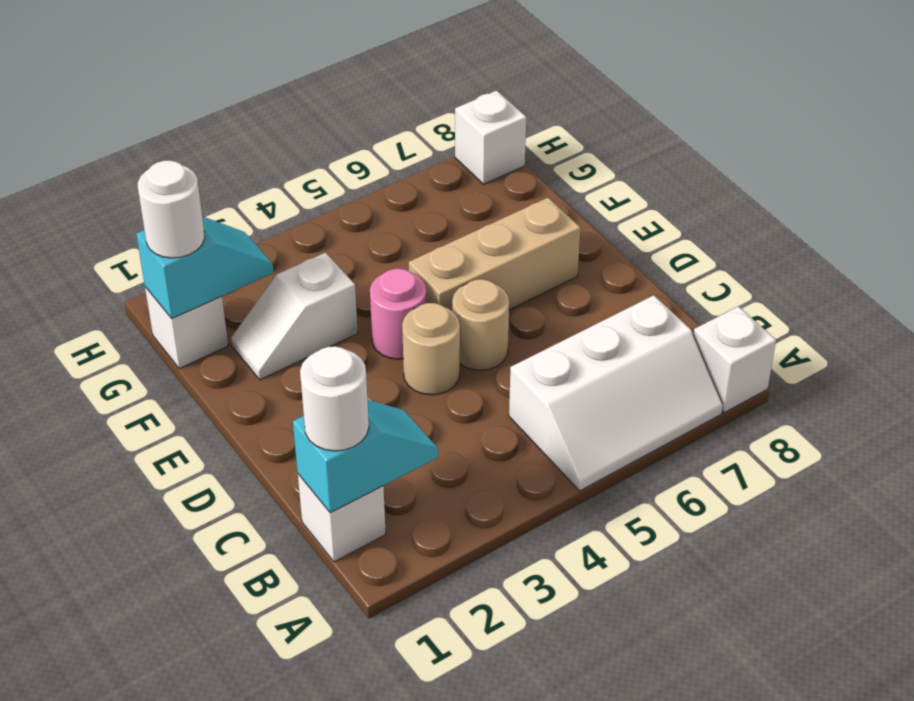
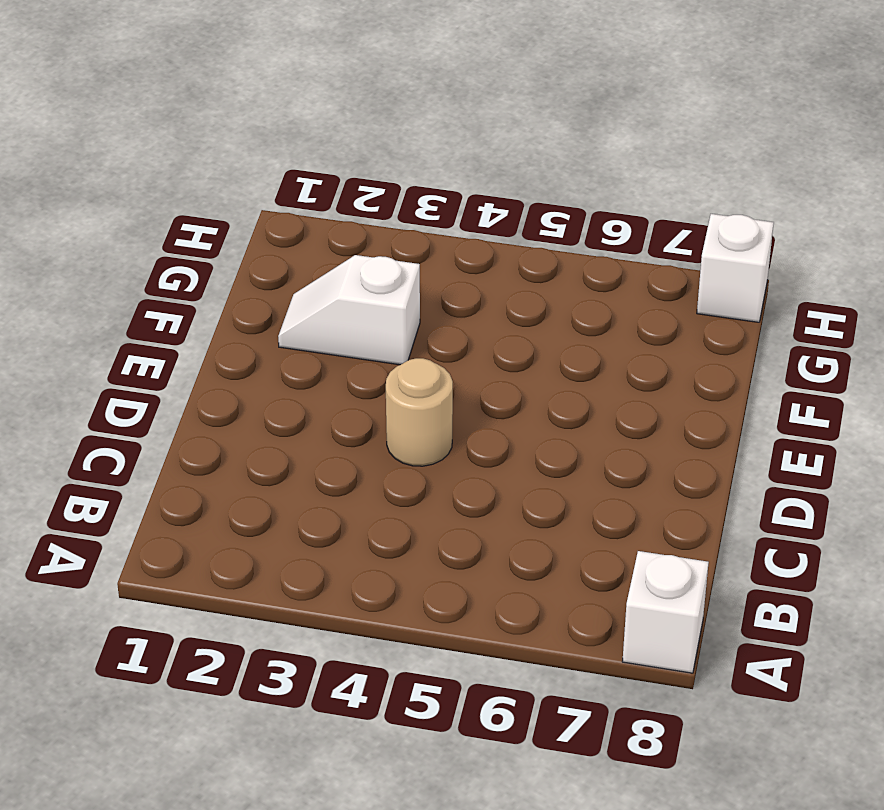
none -> white 2x3 slope [509,295,723,491]
none -> white 1x1 brick [298,474,386,562]
none -> tan 1x1 round brick [452,279,509,370]

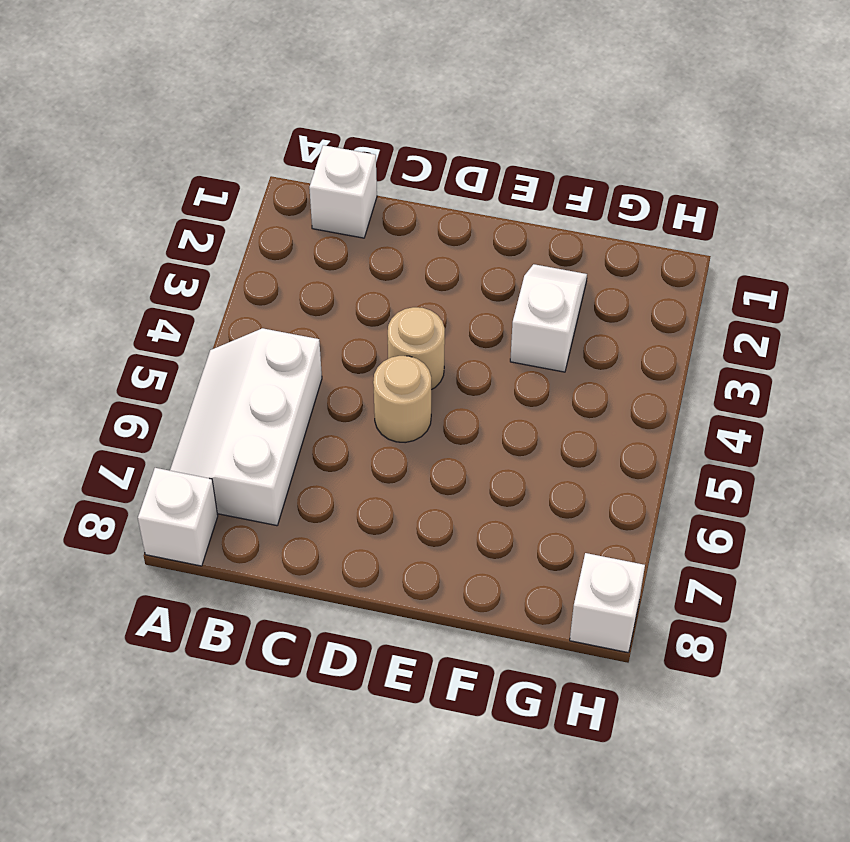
none -> pink 1x1 round brick [370,269,426,359]
none -> tan 1x3 brick [409,198,580,311]
none -> white 1x1 brick [145,287,228,369]

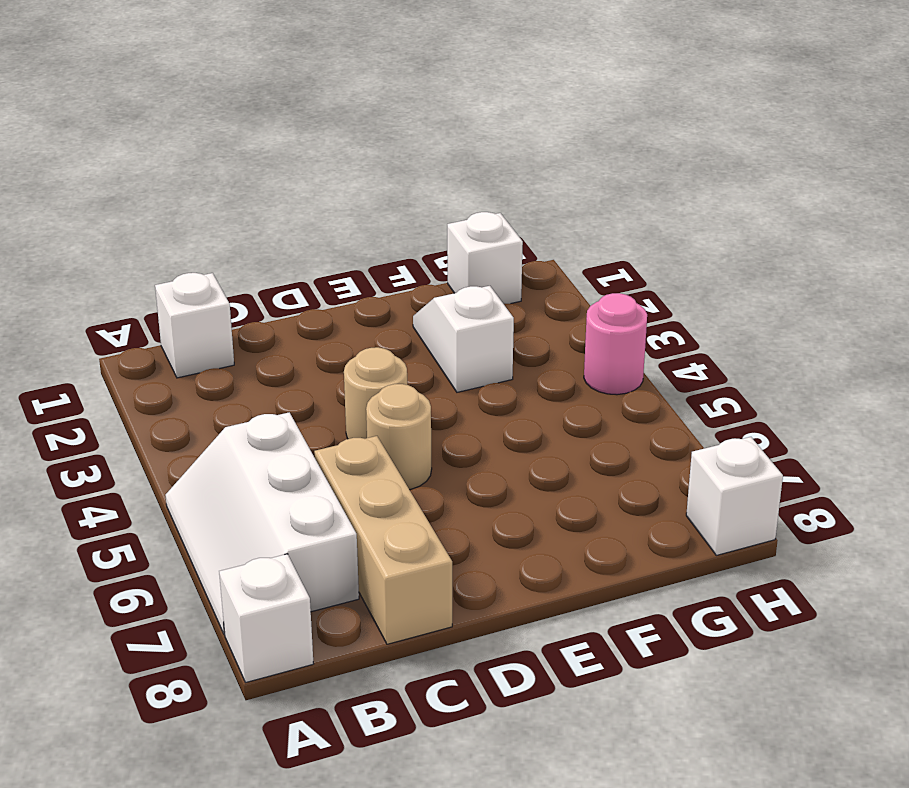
tan 1x3 brick [314,436,452,644] -> tan 1x3 brick moved to [409,198,580,311]
pink 1x1 round brick [584,293,647,395] -> pink 1x1 round brick moved to [370,269,426,359]
none -> cyan 1x2 slope [293,400,438,513]
none -> cyan 1x2 slope [136,216,274,319]
none -> white 1x1 round brick [300,346,369,451]

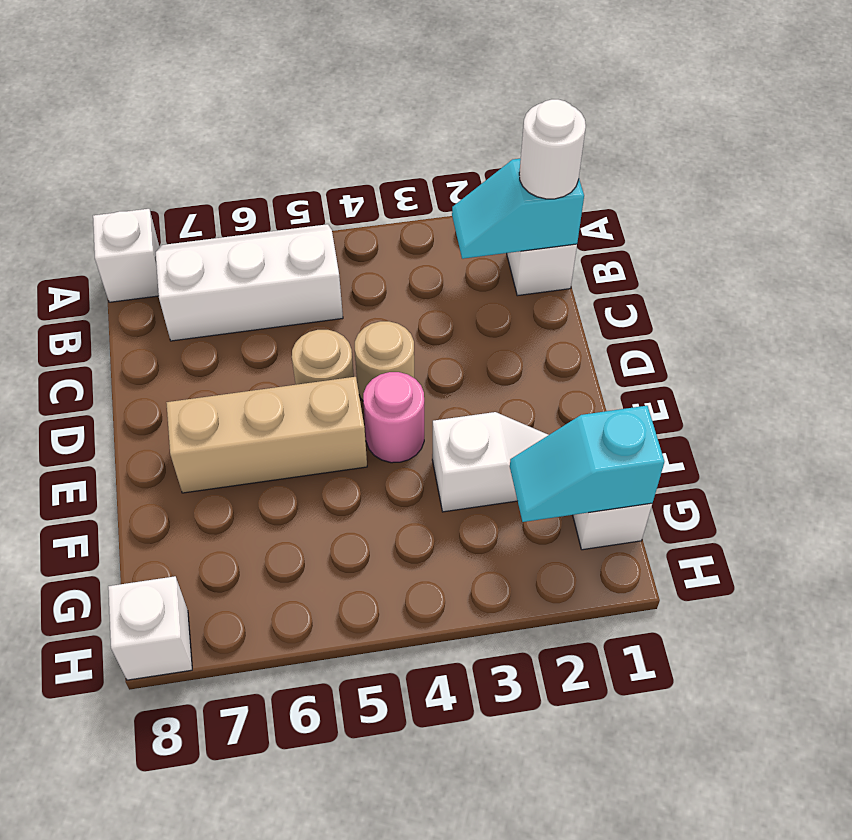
none -> white 1x1 round brick [138,160,205,258]

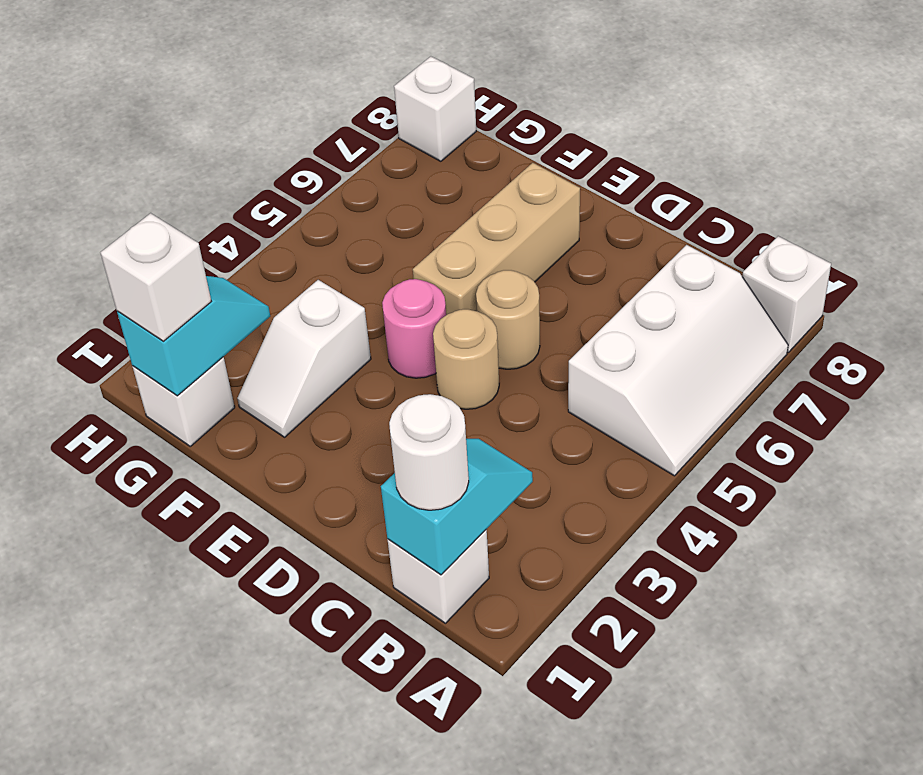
white 1x1 brick [101,213,211,341] -> white 1x1 round brick [138,160,205,258]

